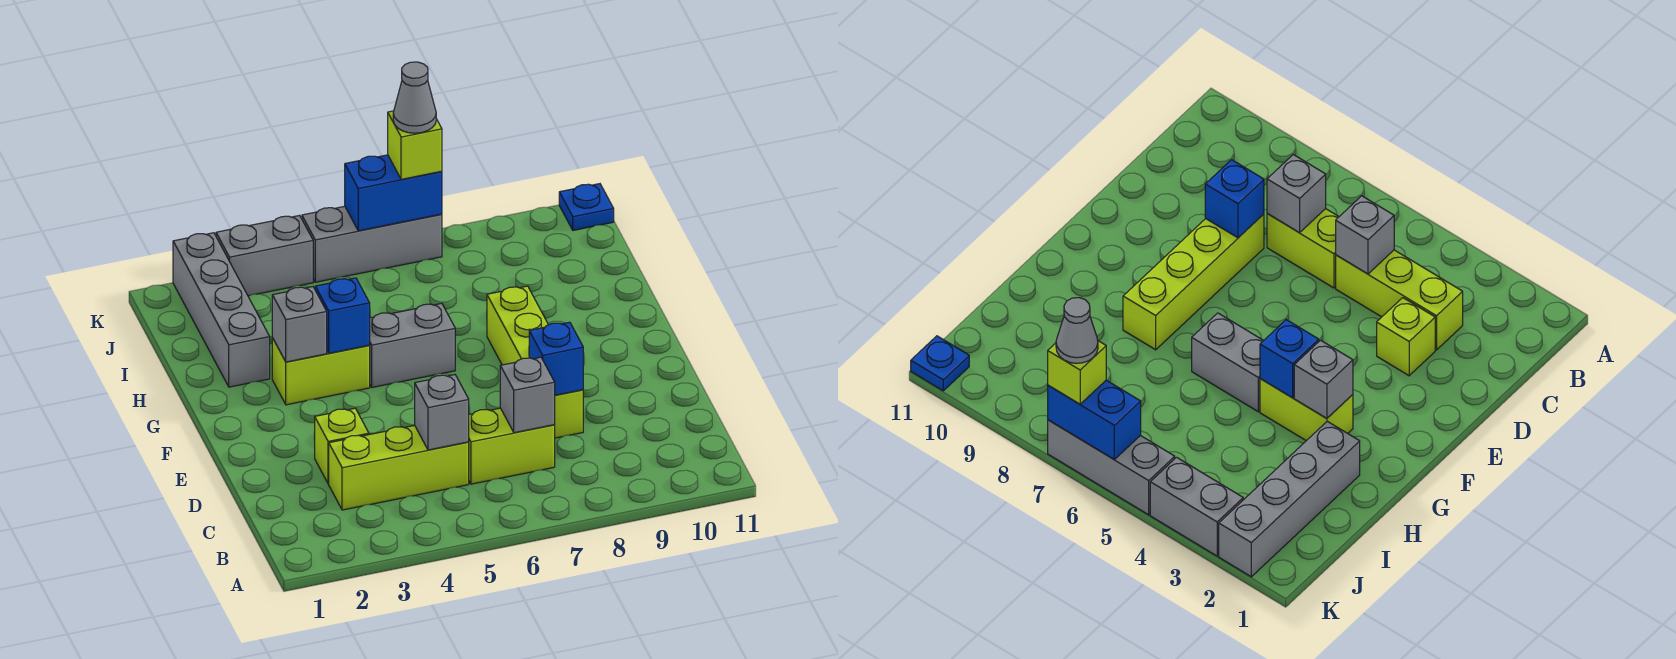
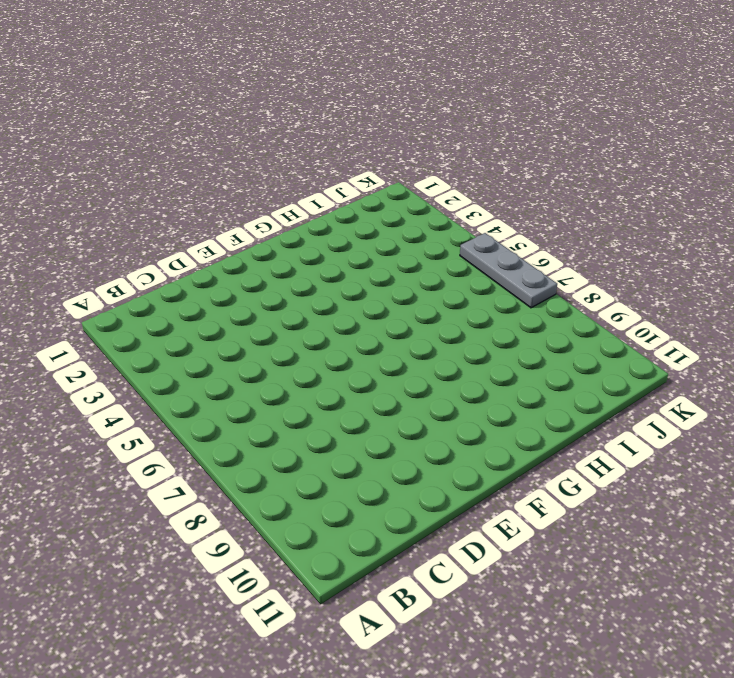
grey 1x3 plate [460,233,557,308] -> grey 1x3 brick [302,206,442,282]
none -> lime 1x3 brick [329,425,469,510]
none -> lime 1x2 brick [469,408,555,484]
none -> lime 1x1 brick [314,408,369,484]

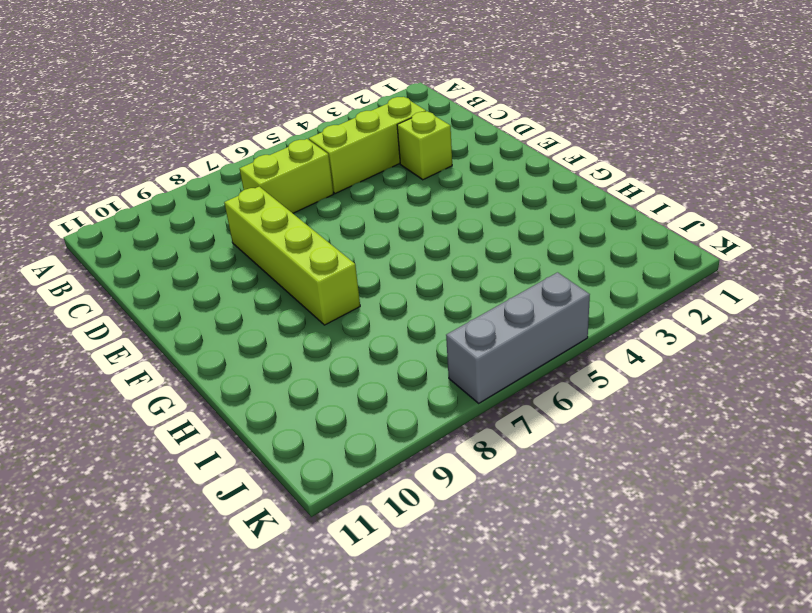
none -> lime 1x2 brick [272,338,370,405]
none -> grey 1x2 brick [369,303,455,387]
none -> grey 1x4 brick [173,233,270,387]

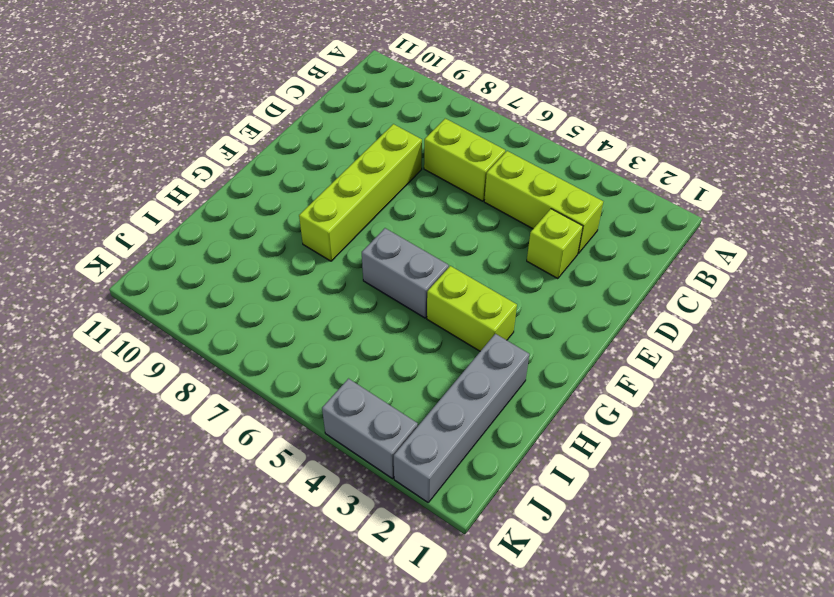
none -> grey 1x3 brick [302,206,442,282]
none -> blue 1x1 plate [559,184,614,230]
none -> grey 1x1 brick [415,375,469,450]

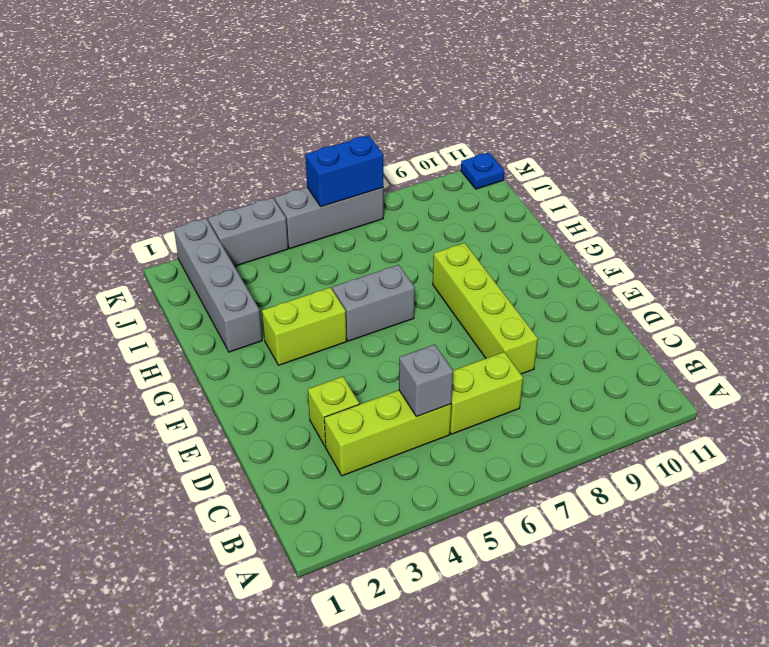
none -> grey 1x1 brick [500,357,555,433]
none -> blue 1x1 brick [529,322,583,395]
none -> grey 1x1 brick [272,287,327,362]

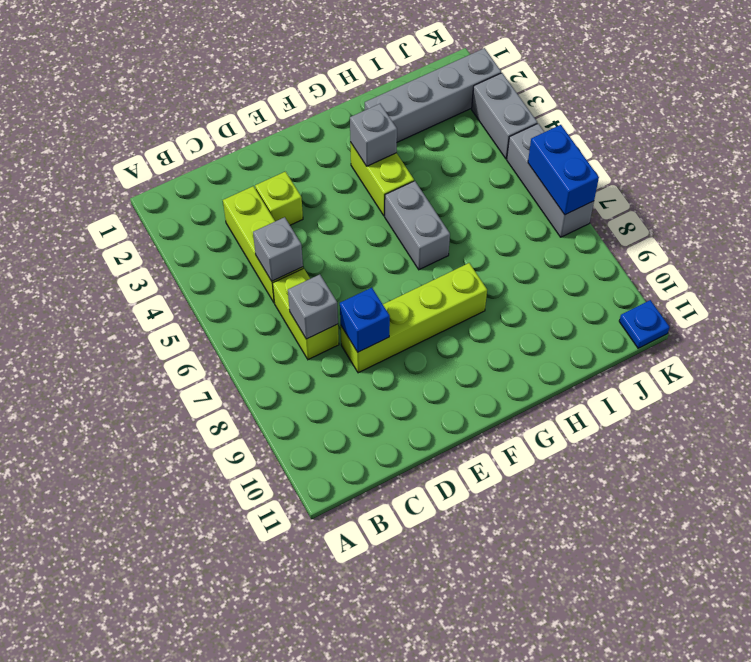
none -> blue 1x1 brick [315,278,370,353]
none -> lime 1x1 brick [388,111,442,179]
none -> grey 1x1 cone [393,62,436,133]

